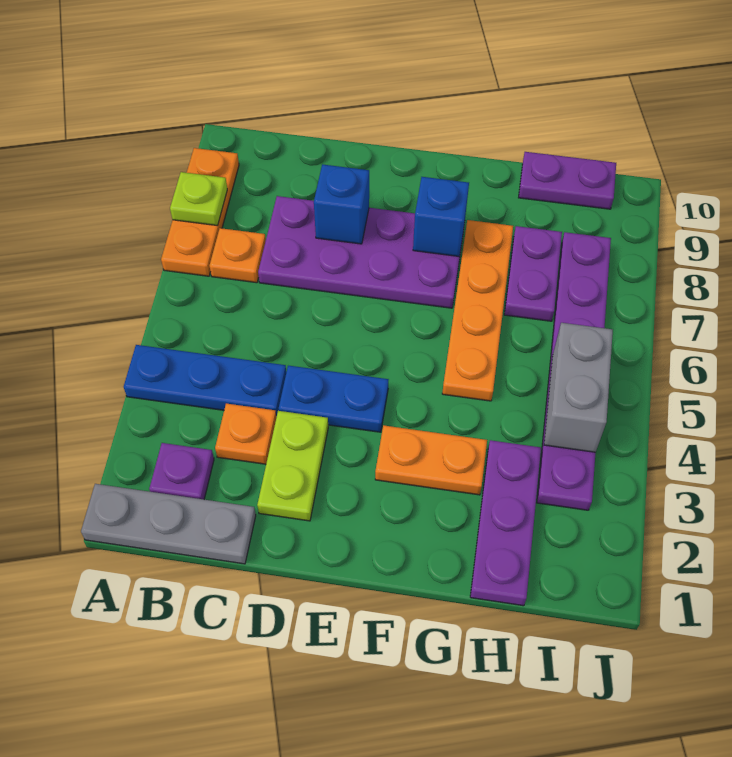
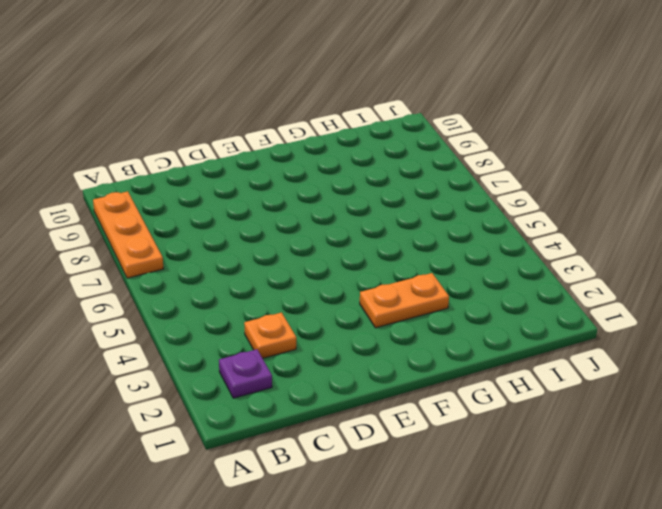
none -> grey 1x3 plate [81,484,256,564]
none -> blue 1x3 plate [124,345,286,417]
none -> orange 1x1 plate [210,228,266,283]

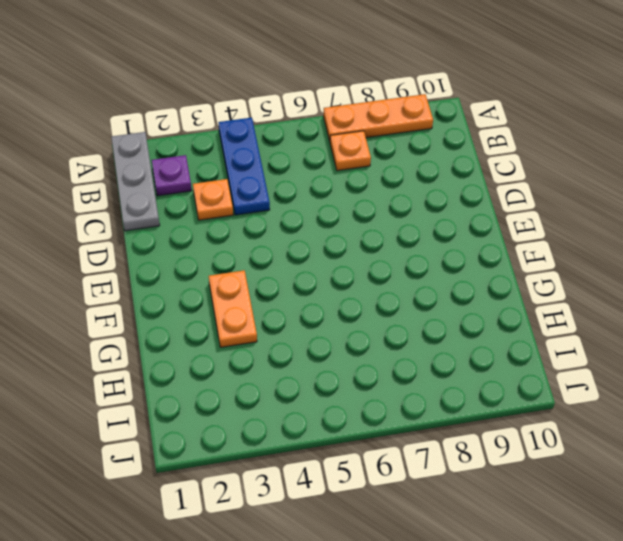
none -> purple 2x4 plate [258,196,464,308]
none -> lime 1x2 plate [257,411,328,521]
none -> blue 1x2 plate [279,366,388,432]

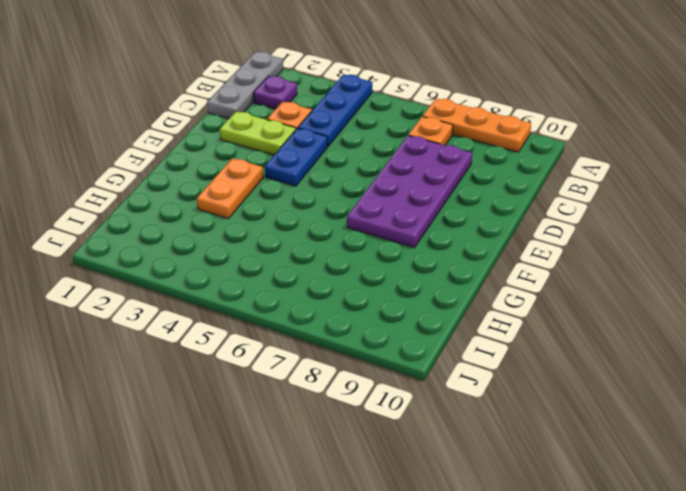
none -> orange 1x4 plate [442,220,513,401]
none -> purple 1x3 plate [470,440,541,606]
none -> purple 1x2 plate [504,226,562,321]

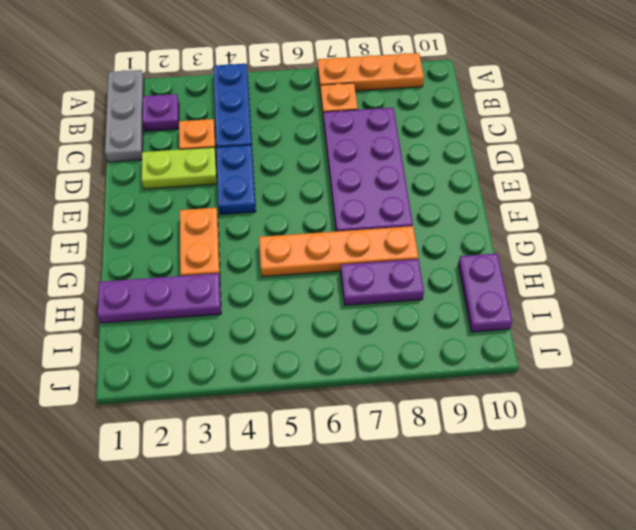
none -> purple 1x6 plate [537,232,611,510]
none -> lime 1x1 plate [170,172,227,226]
none -> blue 1x1 brick [314,164,369,244]

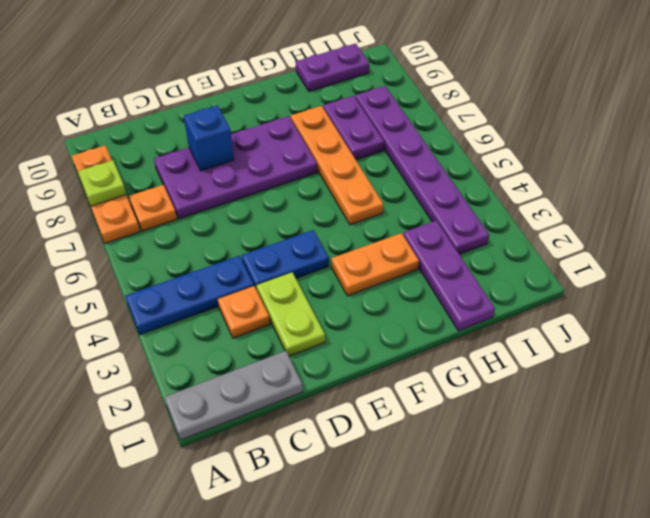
none -> purple 1x1 plate [149,443,214,499]
none -> blue 1x1 brick [413,177,469,257]
none -> grey 1x2 brick [544,323,613,452]

